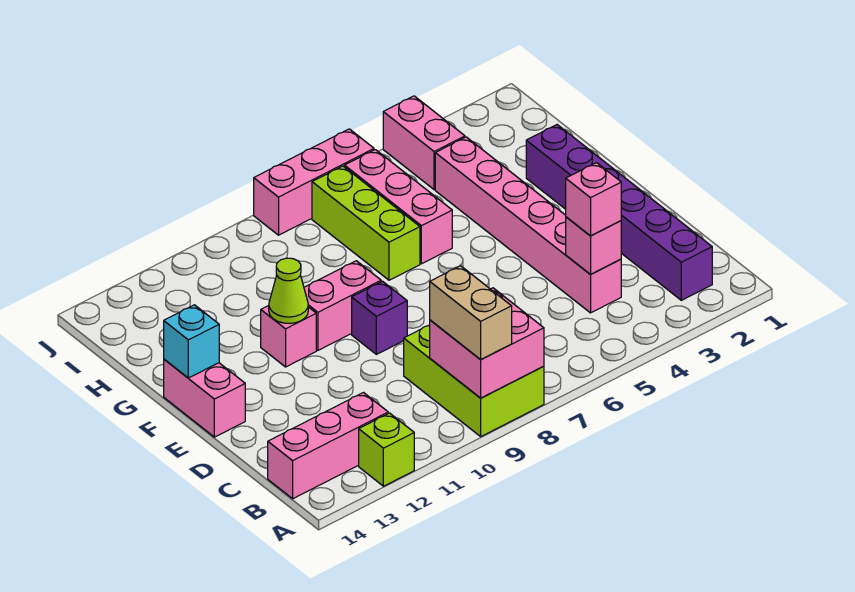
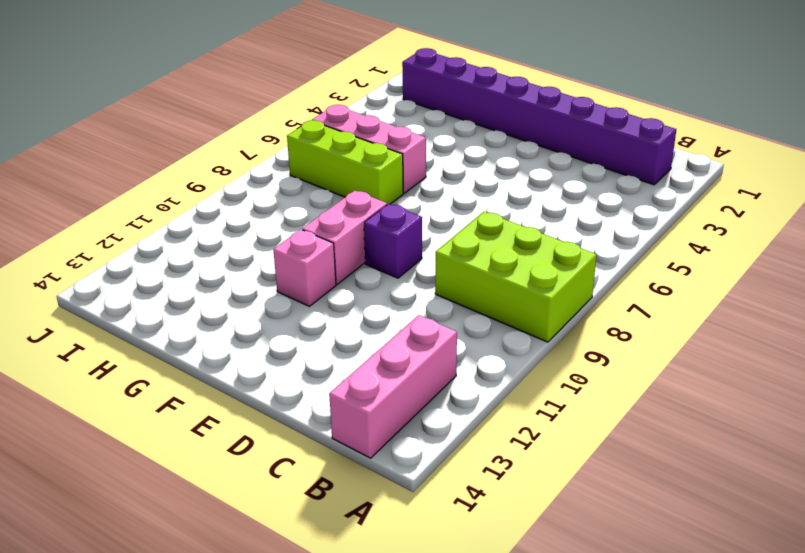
purple 1x8 brick [402,48,676,185] -> purple 1x6 brick [526,125,712,300]
none -> lime 1x1 brick [359,413,414,486]
none -> pink 1x6 brick [435,137,621,313]
none -> pink 1x2 brick [164,359,245,437]

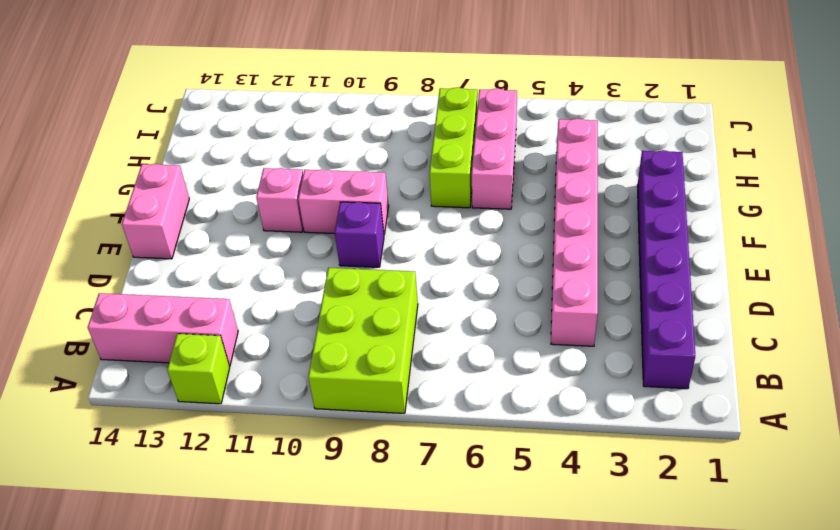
none -> pink 1x2 brick [383,96,465,190]
none -> pink 1x3 brick [254,129,374,235]
none -> pink 2x2 brick [430,288,544,398]

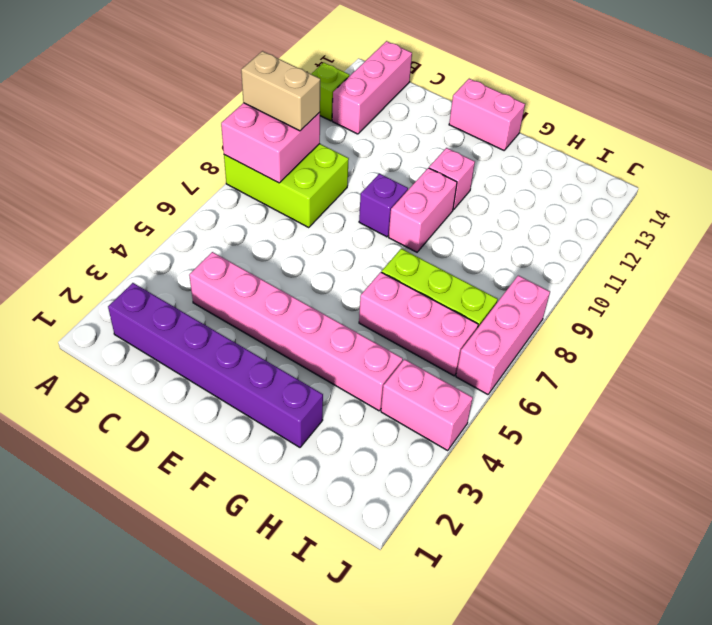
none -> pink 1x1 brick [566,217,621,275]
none -> lime 1x1 cone [269,258,308,323]
none -> cyan 1x1 brick [164,305,219,378]

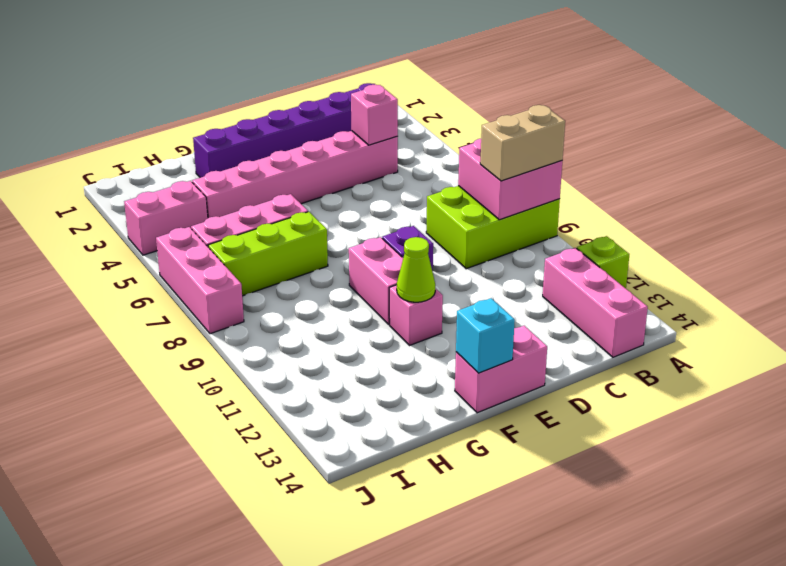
none -> pink 1x1 brick [566,163,621,236]

